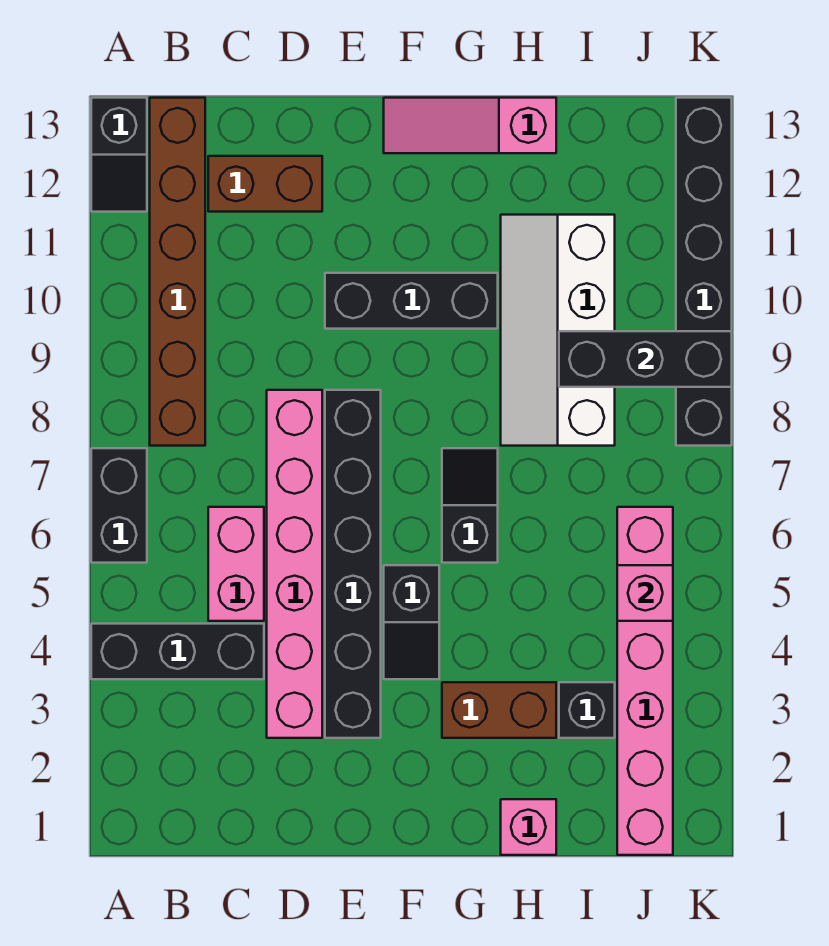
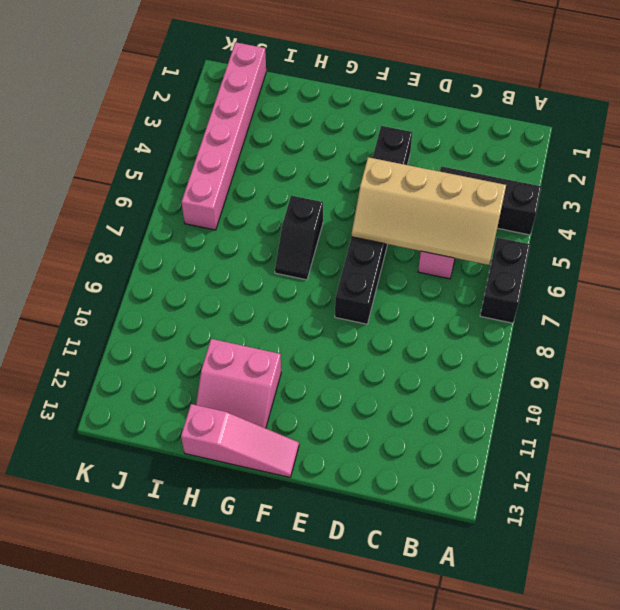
tan 2x4 slope [351,157,506,265] -> none
pink 2x2 slope [196,339,281,428] -> white 2x4 slope [501,215,615,446]
none -> black 1x2 slope [91,98,147,212]
none -> brown 1x6 brick [150,98,205,446]
none -> brown 1x2 brick [208,156,322,212]

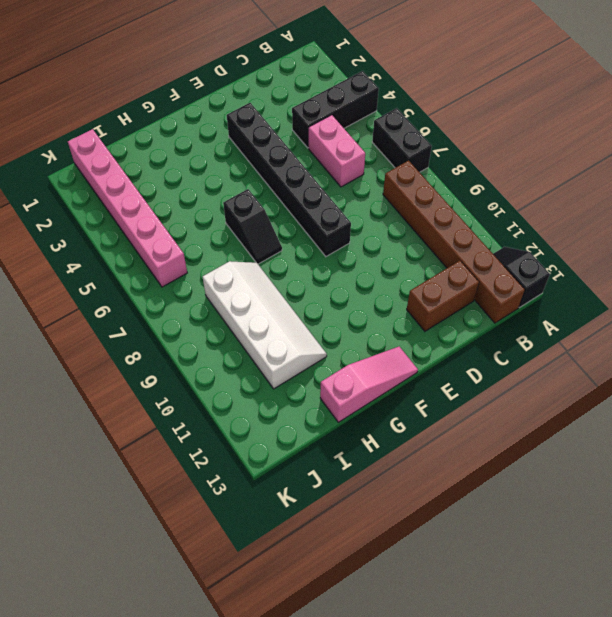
none -> pink 1x6 brick [267,390,322,738]
none -> black 1x3 brick [325,273,498,329]
none -> black 1x2 slope [384,565,439,679]

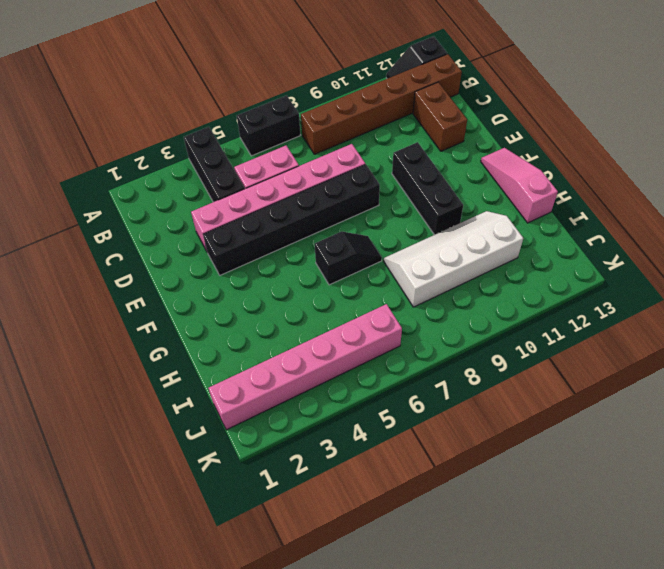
none -> black 1x2 slope [384,565,439,679]
none -> brown 1x2 brick [442,682,556,738]
none -> pink 1x1 brick [501,799,556,855]

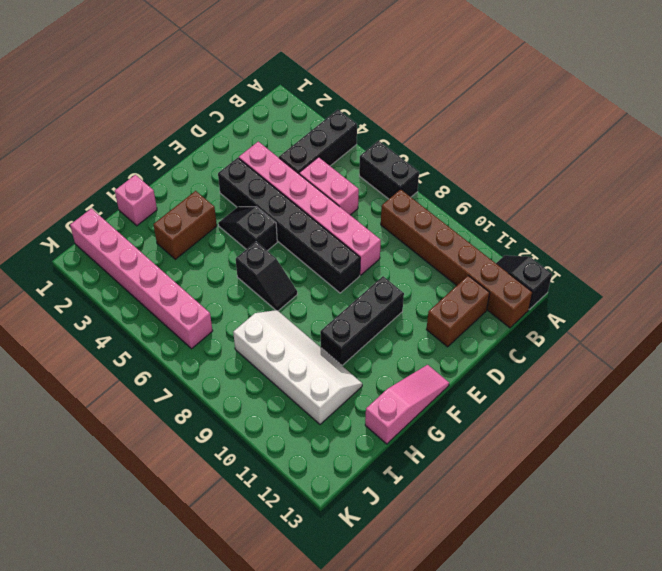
none -> black 1x1 brick [559,682,615,738]
none -> black 1x6 brick [676,98,732,446]
none -> black 1x3 brick [559,331,732,387]

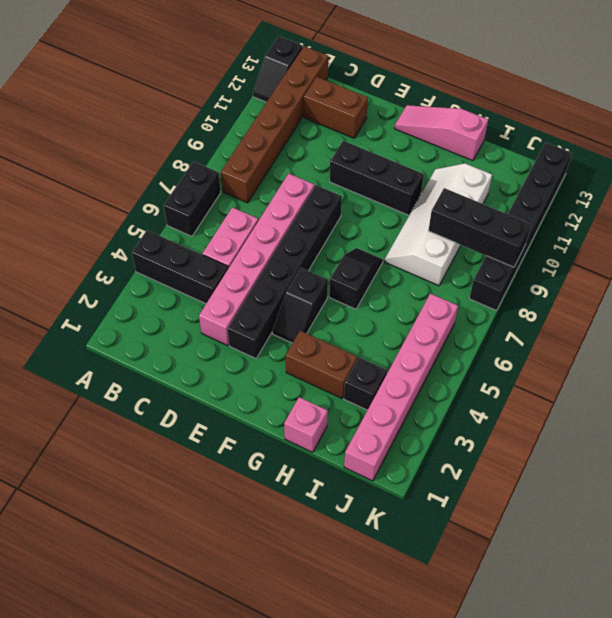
none -> pink 1x1 brick [617,565,673,621]

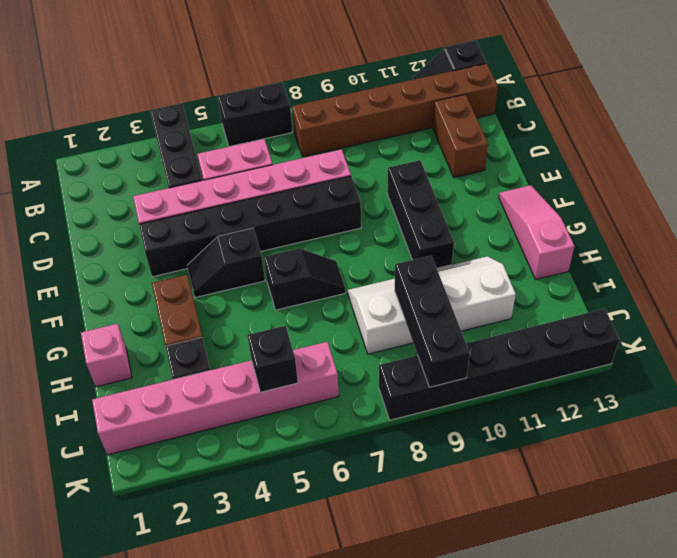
black 1x1 brick [247,326,298,392] -> pink 1x1 brick [617,565,673,621]

